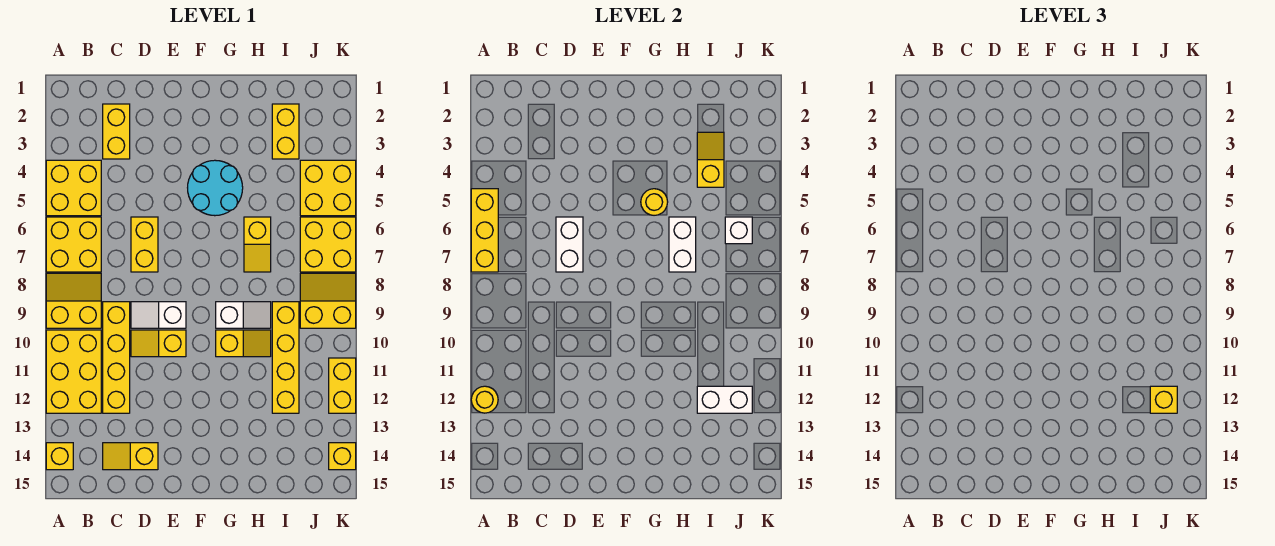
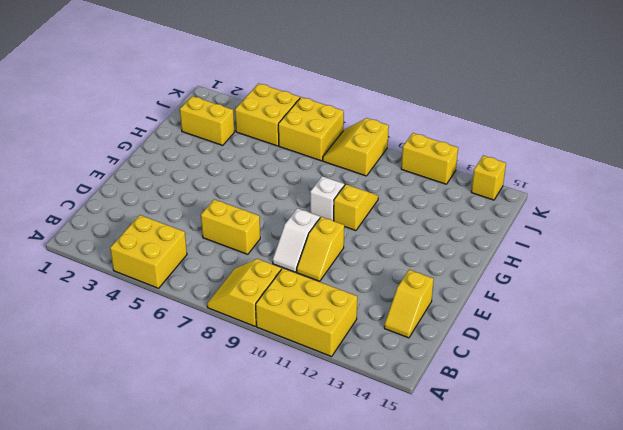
none -> yellow 2x2 brick [46,217,101,272]
none -> yellow 1x1 brick [46,443,73,470]
none -> yellow 1x2 brick [103,104,130,159]
none -> yellow 1x4 brick [103,302,130,413]

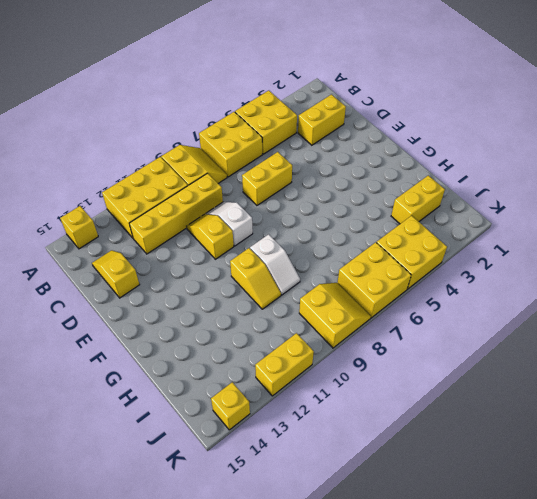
none -> cyan 2x2 round brick [188,160,243,216]
none -> yellow 1x2 slope [244,217,271,272]
none -> yellow 1x4 brick [272,302,299,413]
none -> yellow 1x3 brick [471,189,498,272]

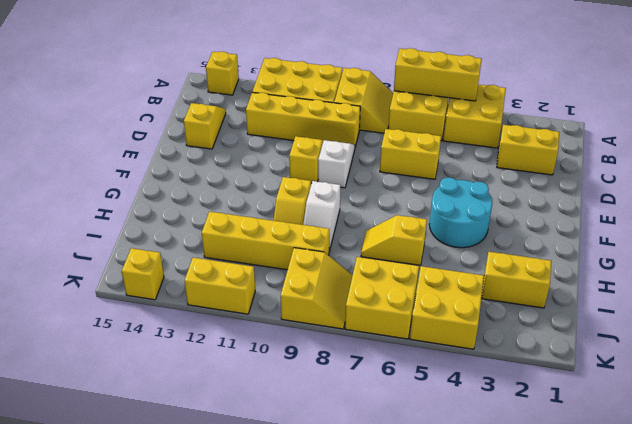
none -> yellow 1x1 round brick [471,386,498,413]
none -> white 1x2 brick [556,217,583,272]
none -> yellow 1x1 round brick [641,189,668,215]
none -> white 1x2 brick [669,217,696,272]

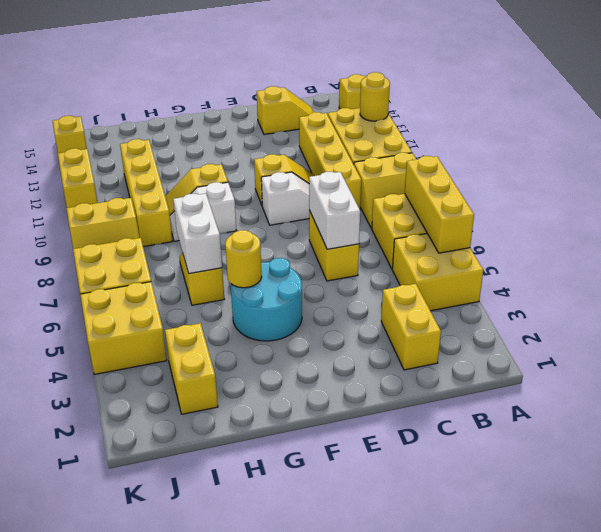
none -> yellow 1x2 slope [697,132,724,187]
none -> white 1x2 brick [697,386,752,413]
none -> white 1x1 brick [725,217,752,244]
none -> yellow 1x1 brick [1150,386,1177,413]

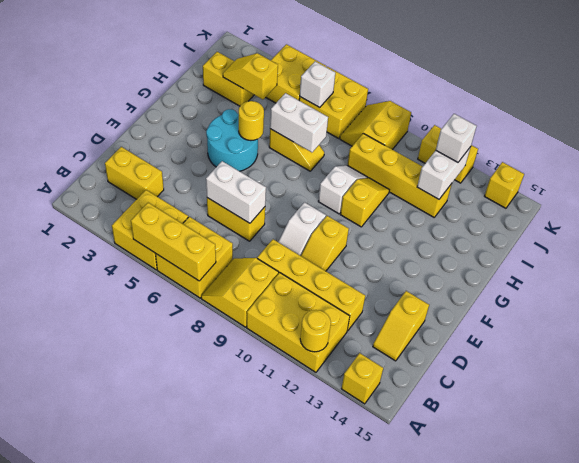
white 1x1 brick [436,114,476,162] -> yellow 1x1 brick [1150,386,1177,413]

